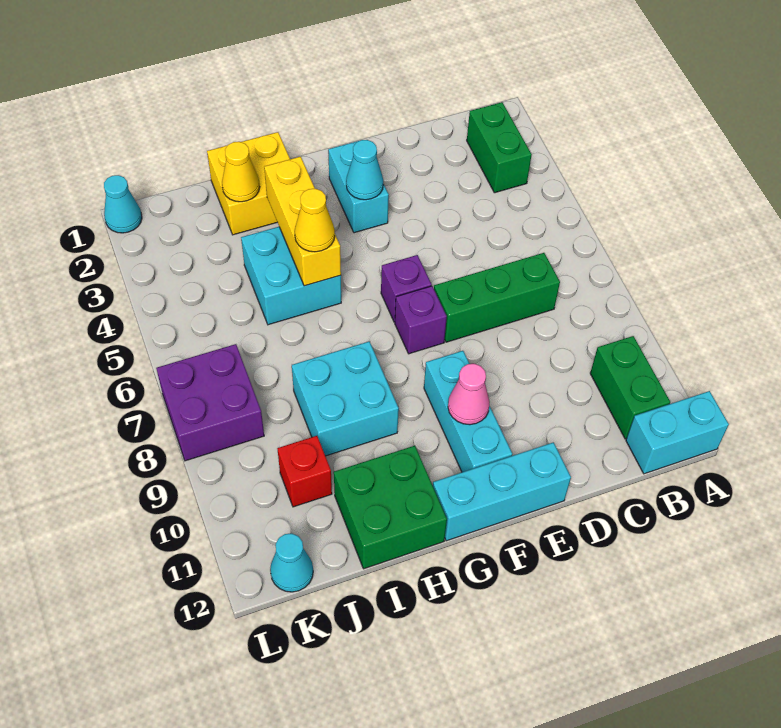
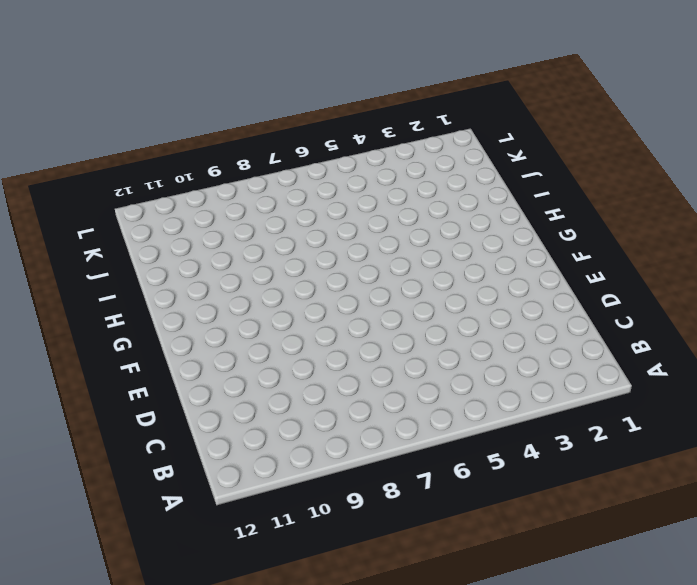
none -> cyan 1x2 brick [626,391,729,474]
none -> green 1x2 brick [467,102,532,193]
none -> green 1x2 brick [590,336,670,439]

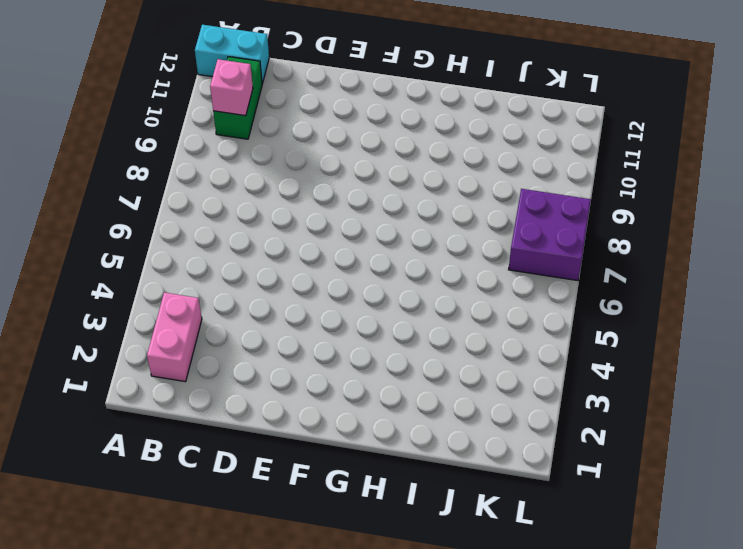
pink 1x2 brick [147,293,202,382] -> green 1x2 brick [467,102,532,193]
pink 1x1 brick [210,59,253,116] -> none
none -> green 1x3 brick [434,253,560,342]
none -> cyan 1x3 brick [433,442,571,541]
none -> cyan 1x2 brick [328,141,389,233]

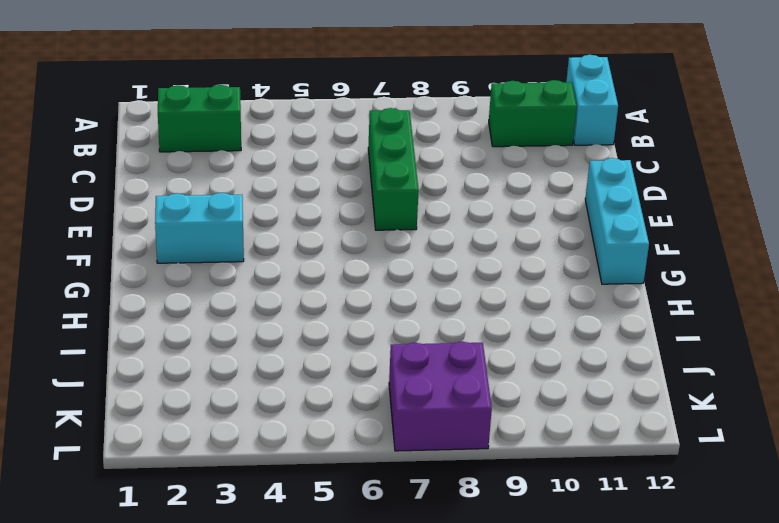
none -> purple 1x1 brick [381,255,432,322]
none -> purple 1x1 brick [395,286,447,354]
none -> cyan 1x3 brick [424,351,512,472]

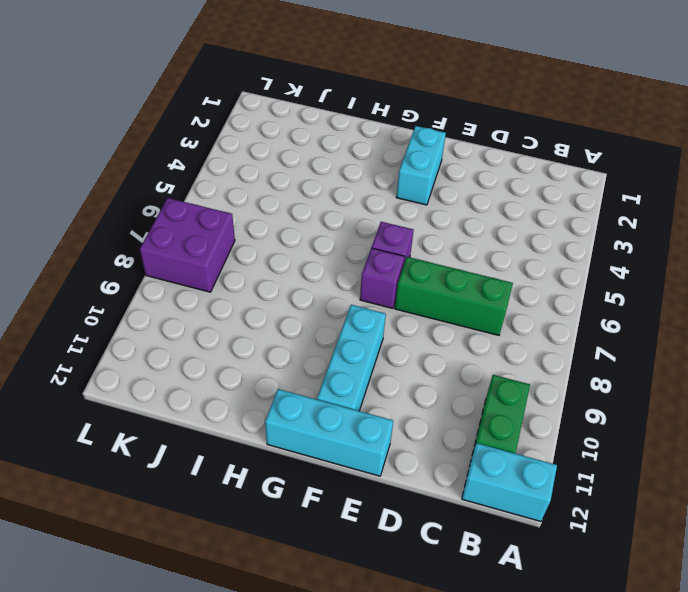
none -> green 1x2 brick [467,102,532,193]
none -> yellow 2x2 brick [207,132,290,235]
none -> cyan 2x2 brick [241,227,341,325]

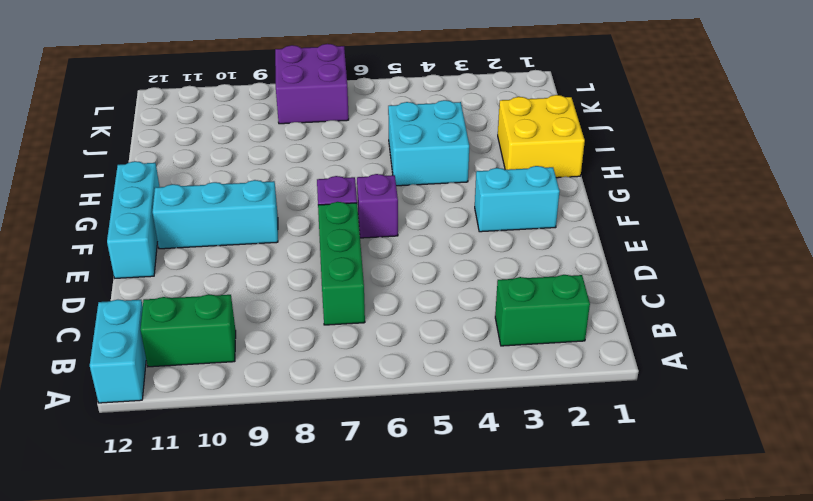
none -> cyan 2x2 brick [292,341,399,456]
none -> green 2x2 brick [334,446,447,569]
none -> red 1x1 brick [277,436,332,507]

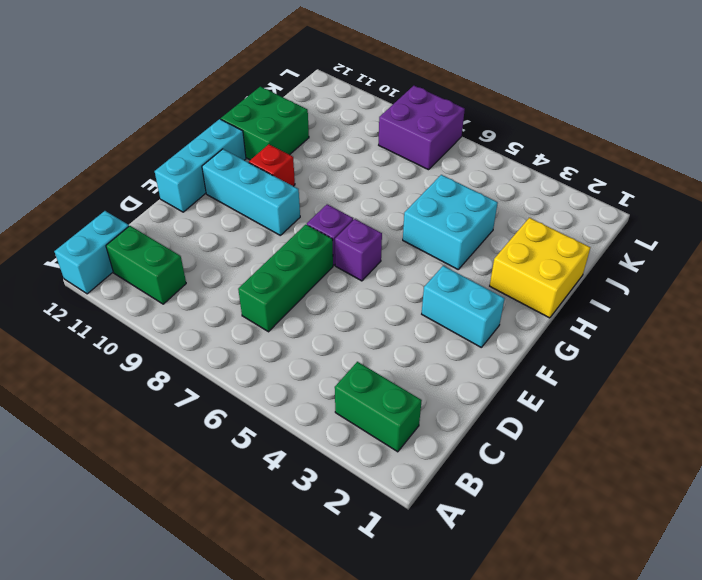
red 1x1 brick [249,144,295,186] -> red 1x1 brick moved to [277,436,332,507]
none -> cyan 2x2 brick [292,341,399,456]
none -> cyan 1x1 cone [270,534,313,592]
none -> cyan 1x1 cone [104,175,142,233]

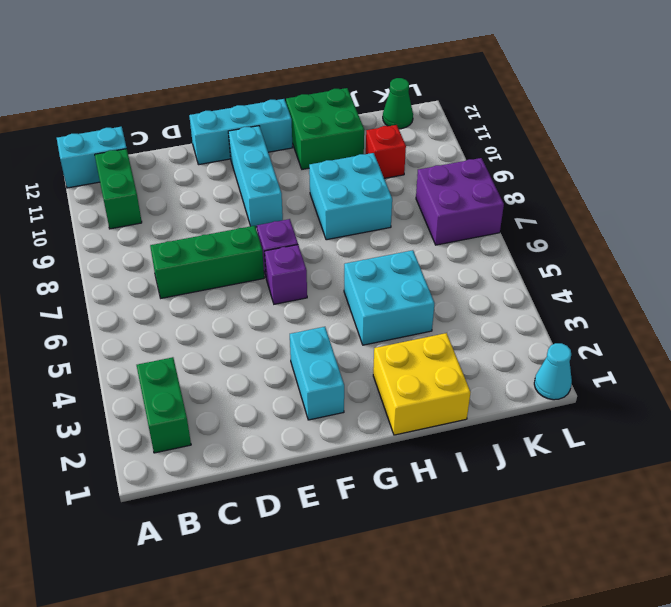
green 1x1 cone [383,78,413,129] -> cyan 1x1 cone [270,534,313,592]
none -> cyan 1x1 cone [346,140,383,200]
none -> pink 1x1 cone [448,364,490,425]
none -> yellow 1x3 brick [264,157,341,286]

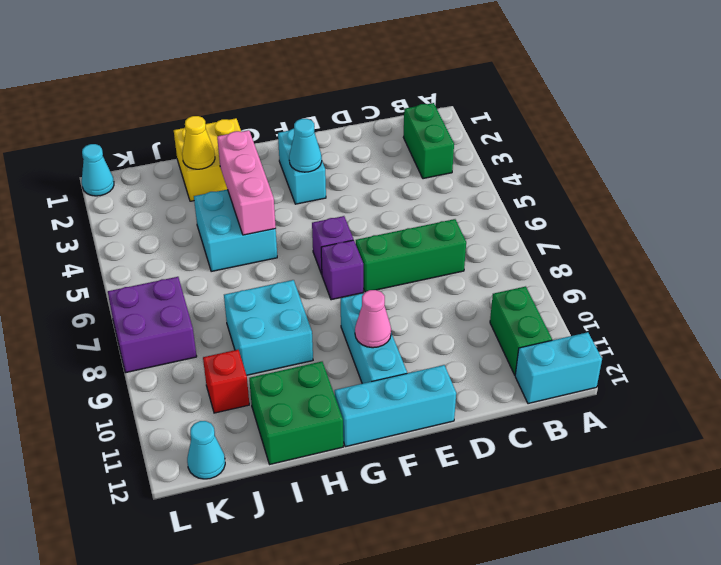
pink 1x3 brick [217,130,276,235] -> yellow 1x3 brick [264,157,341,286]
none -> yellow 1x1 cone [295,189,335,252]

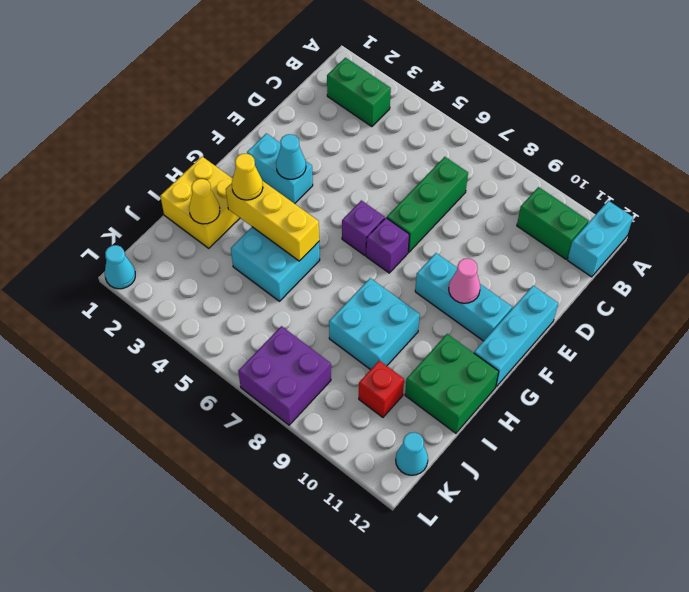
yellow 1x1 cone [232,154,263,200] -> yellow 1x1 cone moved to [295,189,335,252]

